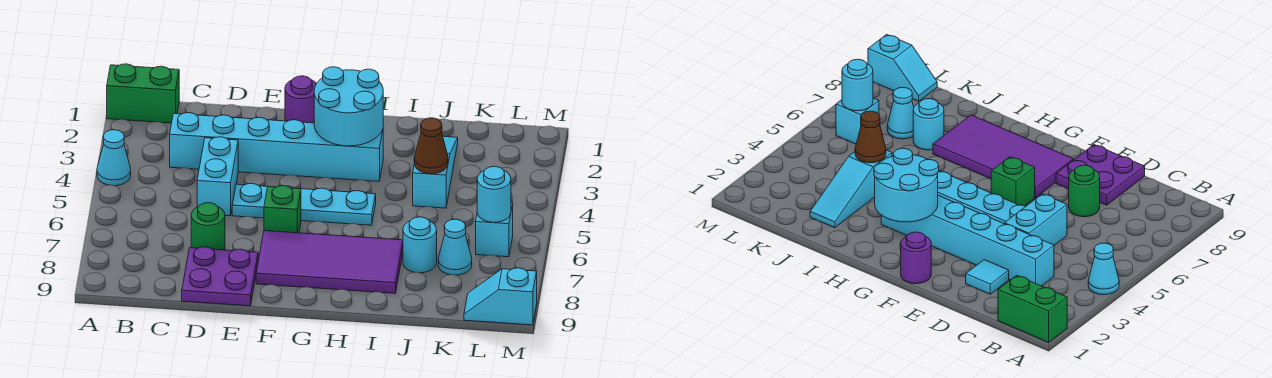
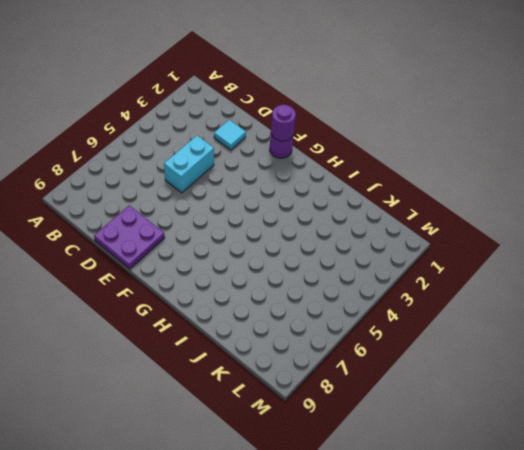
purple 1x1 round brick [271,105,296,141] -> none
none -> green 1x2 brick [107,64,179,123]
none -> cyan 1x1 cone [97,130,131,186]
none -> cyan 1x6 brick [170,113,383,182]

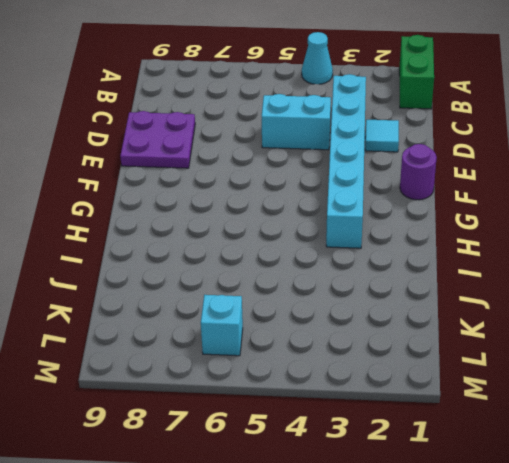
none -> green 1x1 round brick [191,203,225,250]
none -> cyan 1x4 plate [232,183,376,225]
none -> green 1x1 brick [264,186,301,233]

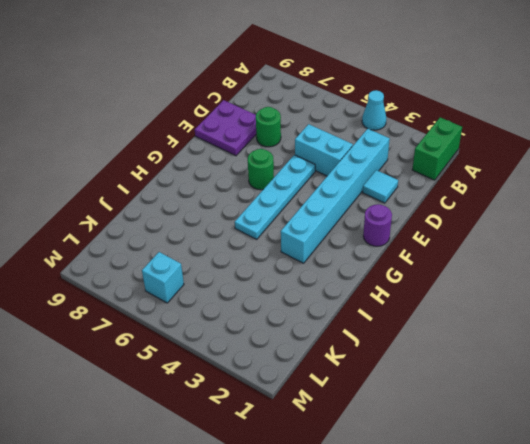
green 1x1 round brick [248,149,274,190] -> green 1x1 brick [264,186,301,233]
none -> purple 2x4 tile [256,231,403,293]
none -> cyan 1x3 slope [413,136,458,208]
none -> cyan 1x1 round brick [403,217,437,273]

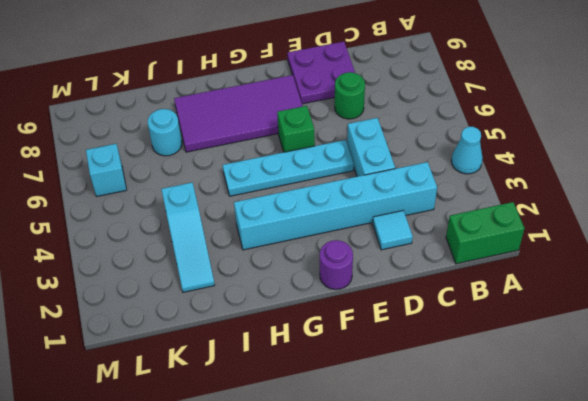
none -> cyan 1x1 cone [438,219,472,275]
none -> cyan 1x2 slope [464,268,537,325]
none -> cyan 2x2 round brick [314,67,383,146]

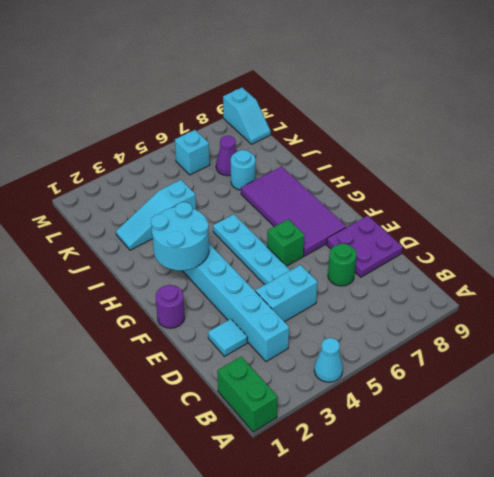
purple 1x1 cone [216,136,237,176] -> cyan 1x1 cone [438,219,472,275]
none -> brown 1x1 cone [414,118,448,174]
none -> cyan 1x1 round brick [477,166,511,222]

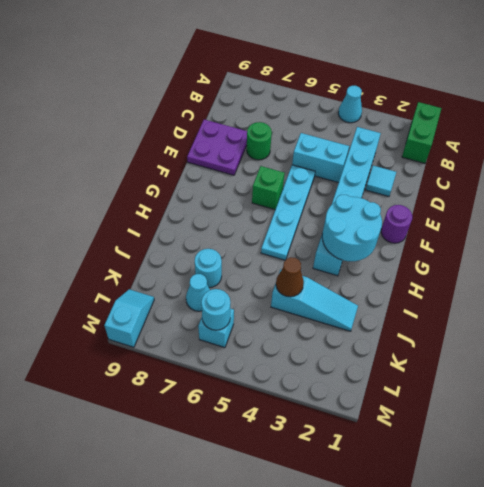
none -> purple 2x4 tile [256,231,403,293]

